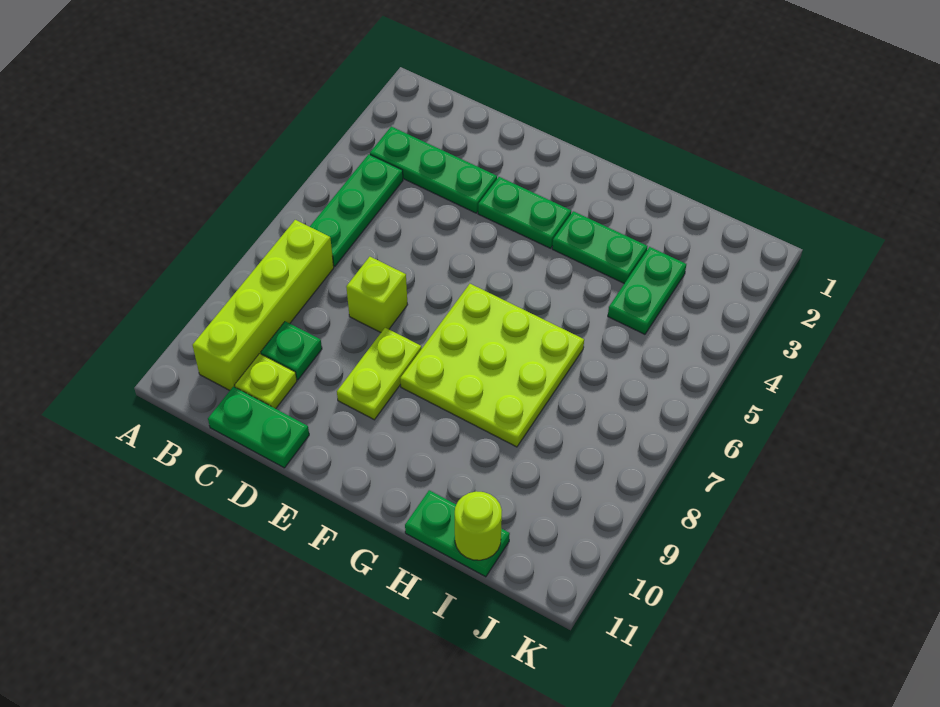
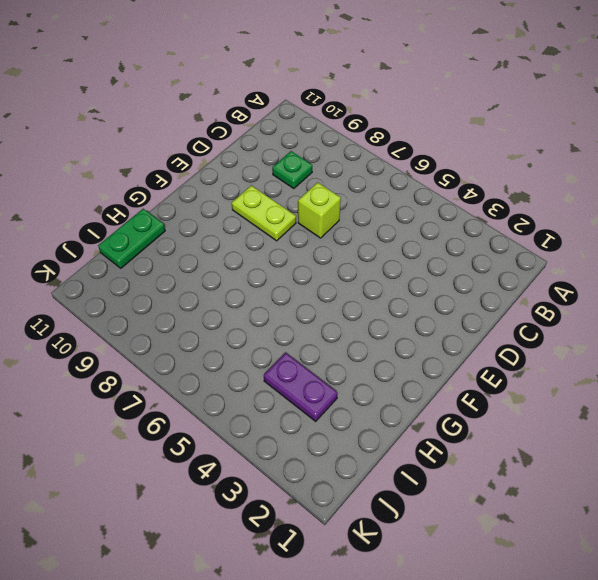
purple 1x2 plate [264,353,338,421] -> green 1x2 plate [608,247,686,334]
none -> green 1x3 plate [370,127,497,213]
none -> green 1x3 plate [310,154,403,266]
none -> lime 1x4 brick [193,220,334,390]

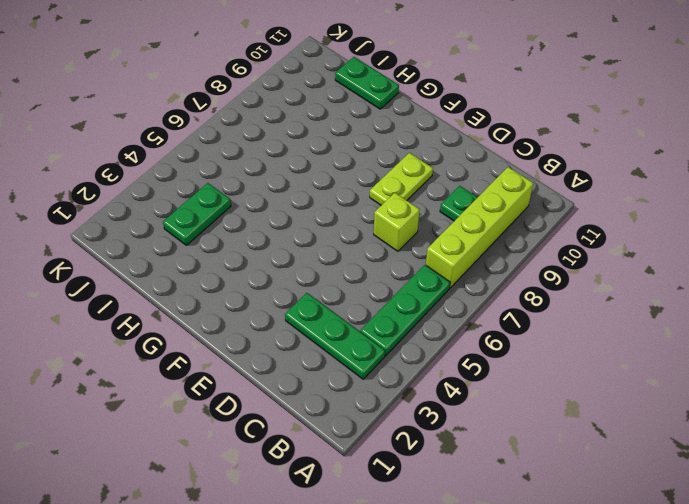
none -> lime 1x1 plate [235,354,297,409]
none -> green 1x2 plate [208,386,309,468]
none -> green 1x2 plate [478,177,571,248]

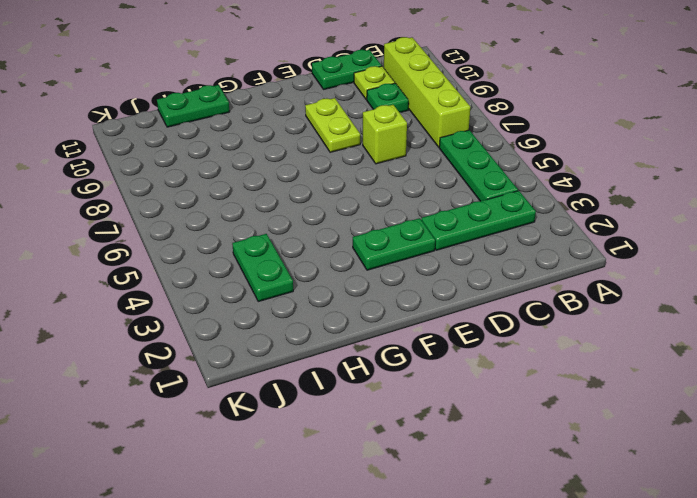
none -> lime 3x3 plate [400,284,584,447]
none -> green 1x2 plate [552,211,647,284]
none -> lime 1x1 round brick [455,491,502,560]

